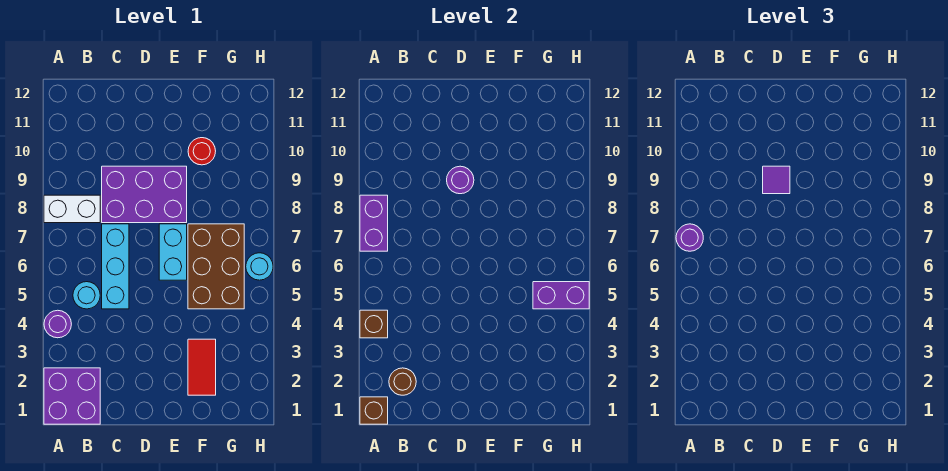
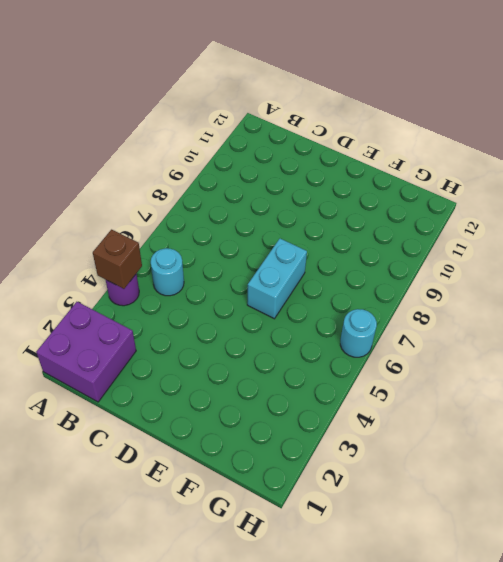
none -> white 1x2 brick [44,195,100,223]
none -> cyan 1x3 brick [102,224,129,309]
none -> purple 2x3 brick [102,166,187,223]

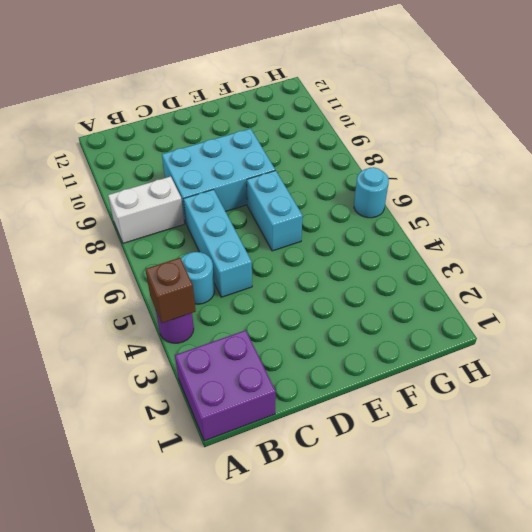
cyan 2x3 brick [162,129,275,223] -> purple 2x3 brick [102,166,187,223]
none -> red 1x2 tile [188,339,216,395]
none -> brown 2x3 brick [188,224,244,309]
none -> red 1x1 round brick [188,138,216,165]

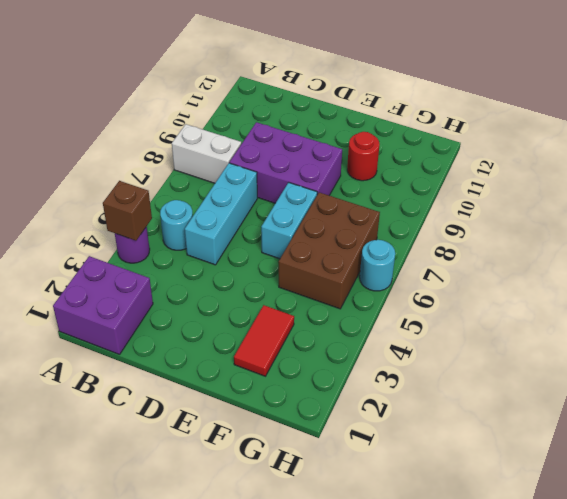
none -> brown 1x1 brick [360,397,388,424]
none -> purple 1x2 brick [360,195,388,251]
none -> brown 1x1 round brick [389,368,416,395]

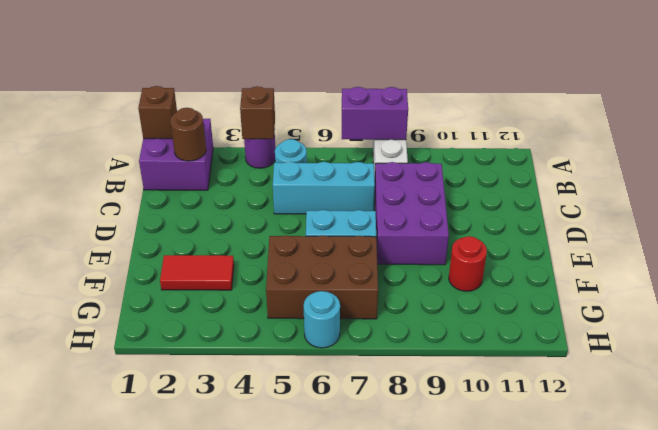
none -> purple 1x1 round brick [447,166,474,194]
none -> purple 1x2 brick [533,282,589,309]
none -> purple 1x1 round brick [676,224,703,251]

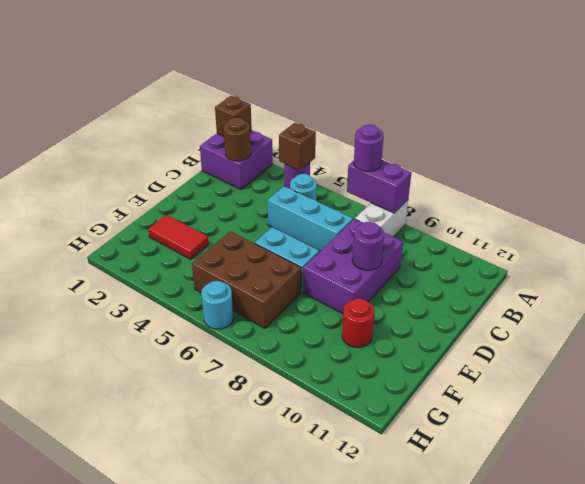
none -> purple 1x2 brick [533,282,589,309]
none -> purple 1x1 tile [763,166,790,194]

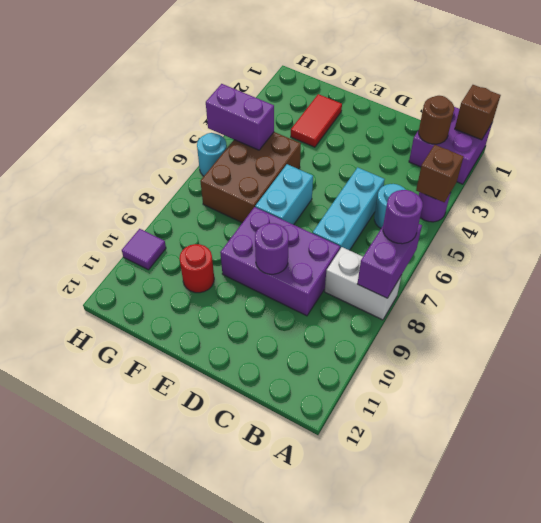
purple 1x1 tile [122,229,166,270] -> purple 1x1 tile moved to [763,166,790,194]

